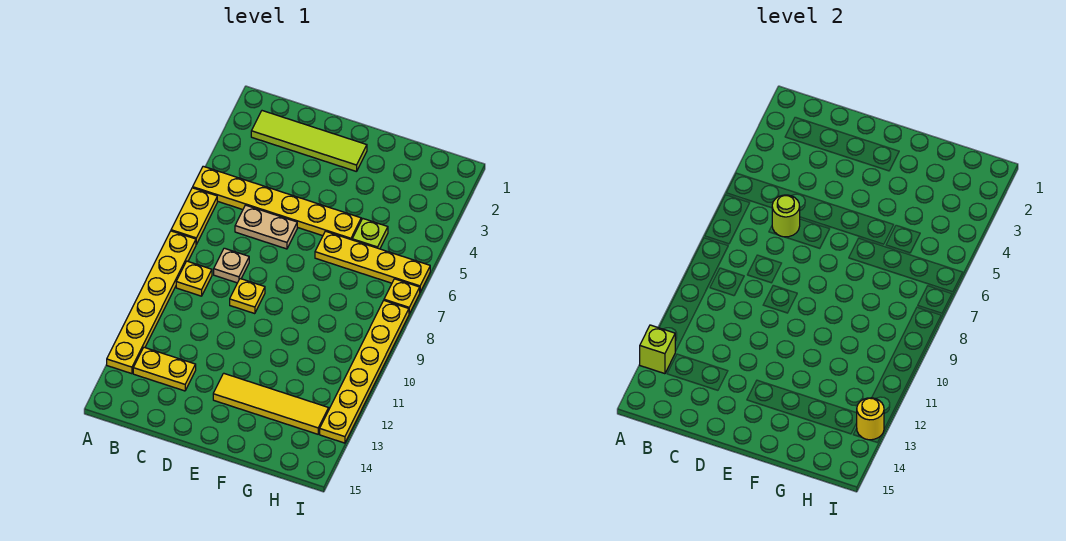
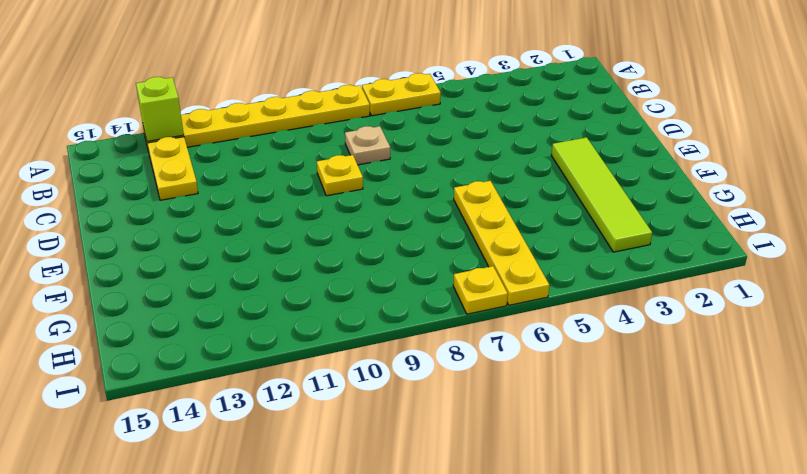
lime 1x4 tile [551,137,652,252] -> lime 1x4 tile moved to [251,111,367,172]
none -> yellow 1x6 plate [193,166,361,240]
none -> yellow 1x1 plate [176,261,212,296]
none -> tan 1x2 plate [235,205,297,249]

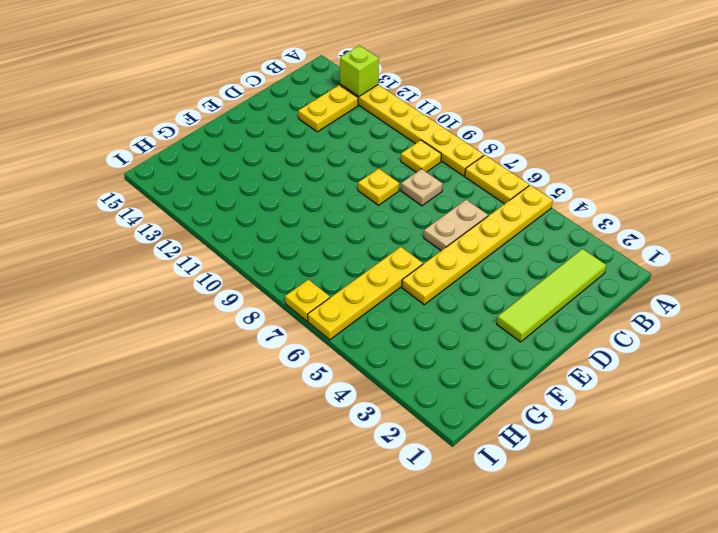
none -> yellow 1x4 tile [213,373,329,434]
none -> lime 1x1 plate [352,219,388,249]
none -> yellow 1x6 plate [320,301,409,443]

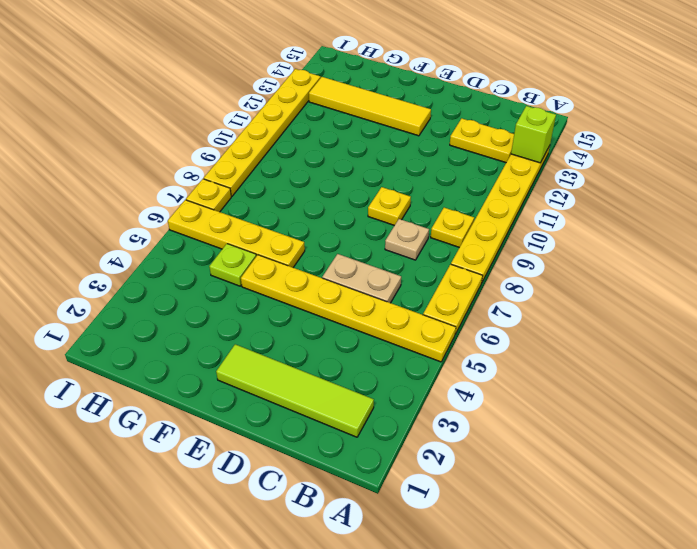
none -> lime 1x1 round brick [772,195,800,237]
none -> yellow 1x1 round brick [856,398,884,440]

